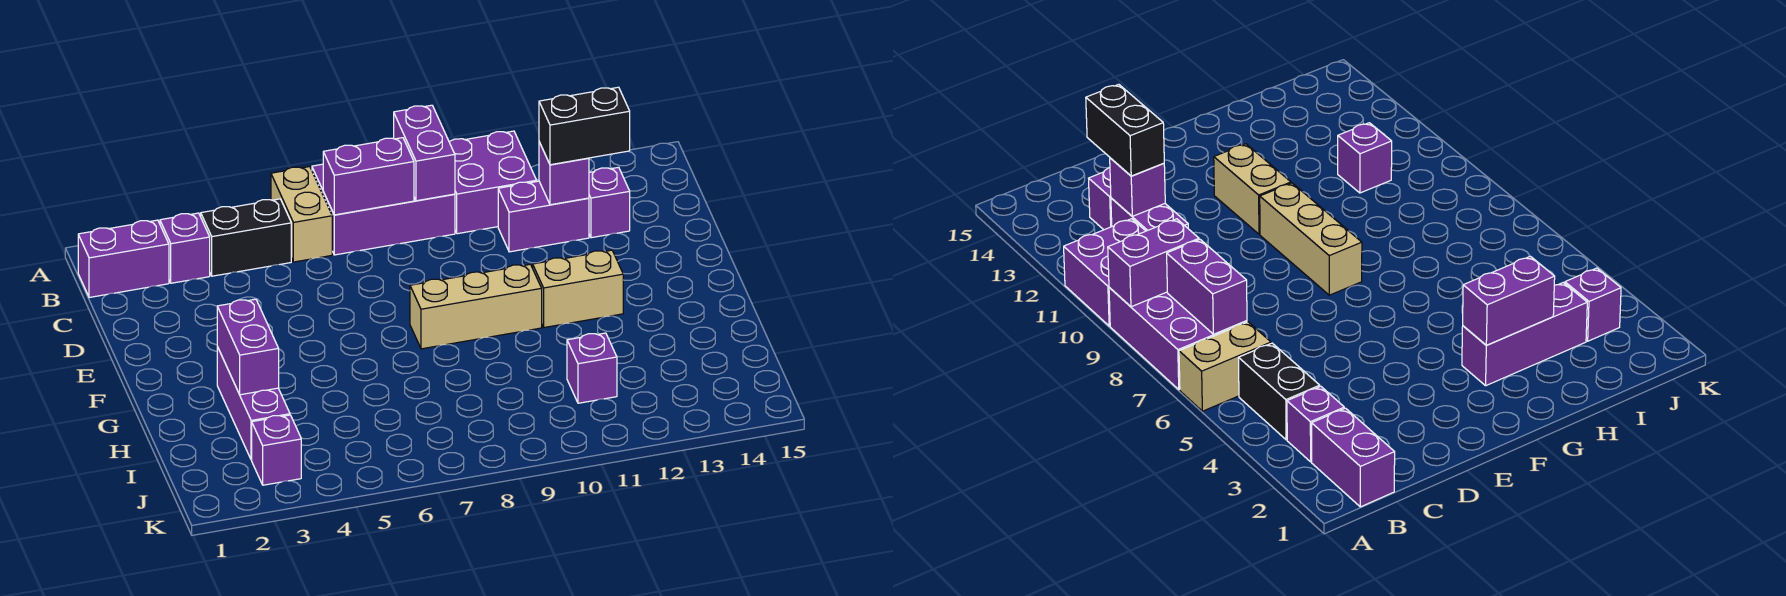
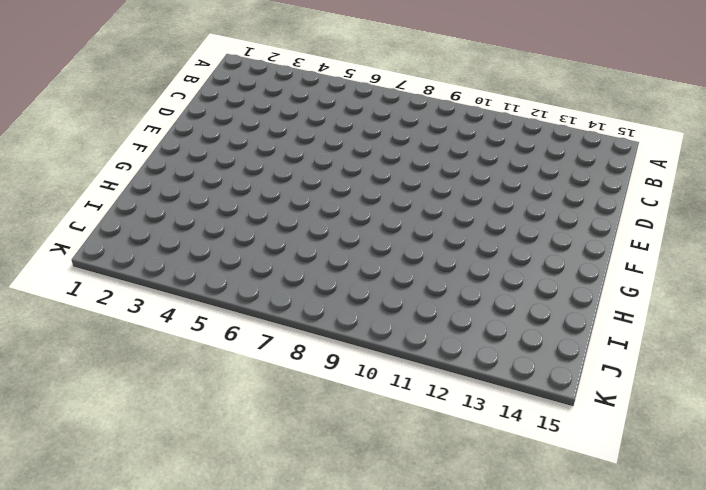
none -> tan 1x2 brick [271,167,332,262]
none -> purple 2x3 brick [312,164,455,255]
none -> purple 2x2 brick [449,131,537,234]

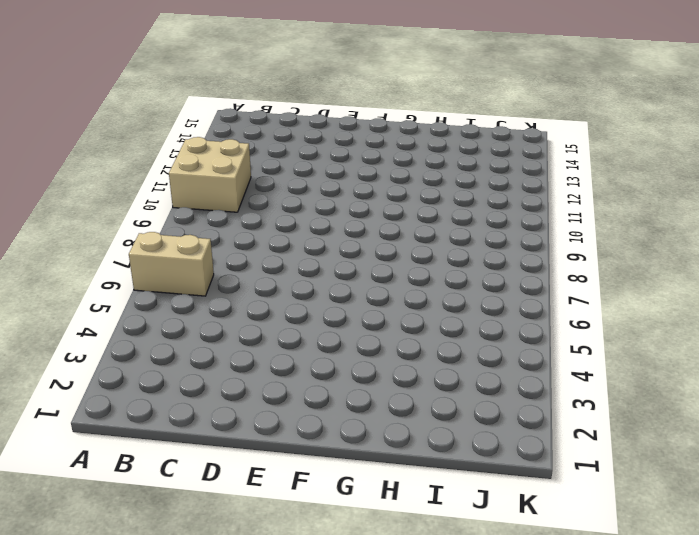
tan 2x2 brick [169,137,251,212] -> purple 2x2 brick [449,131,537,234]
none -> purple 2x3 brick [312,164,455,255]
none -> purple 1x2 brick [78,220,169,298]
none -> purple 1x1 brick [160,213,210,283]

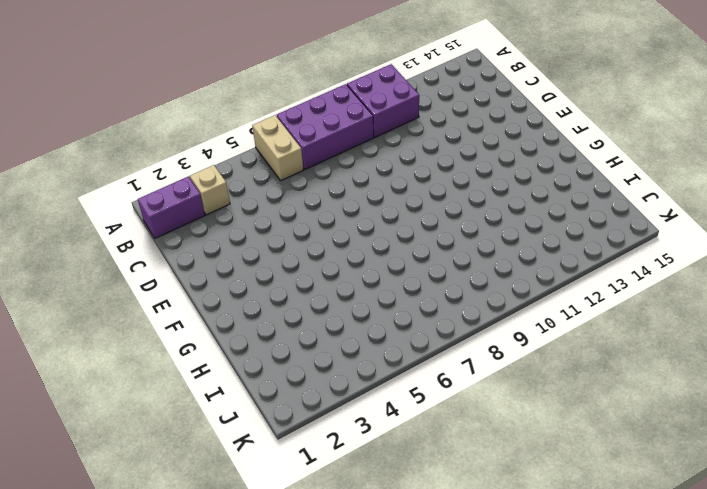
tan 1x1 brick [190,165,230,215] -> purple 1x1 brick [160,213,210,283]
none -> black 1x2 brick [201,199,291,276]
none -> purple 1x2 brick [498,181,589,252]
none -> purple 1x1 brick [589,167,630,238]

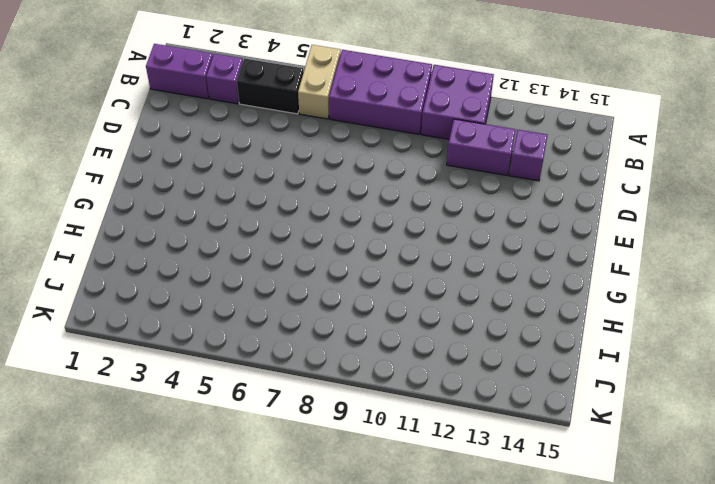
none -> tan 1x3 brick [410,264,542,349]
none -> tan 1x2 brick [533,250,623,328]
none -> purple 1x3 brick [217,347,290,460]

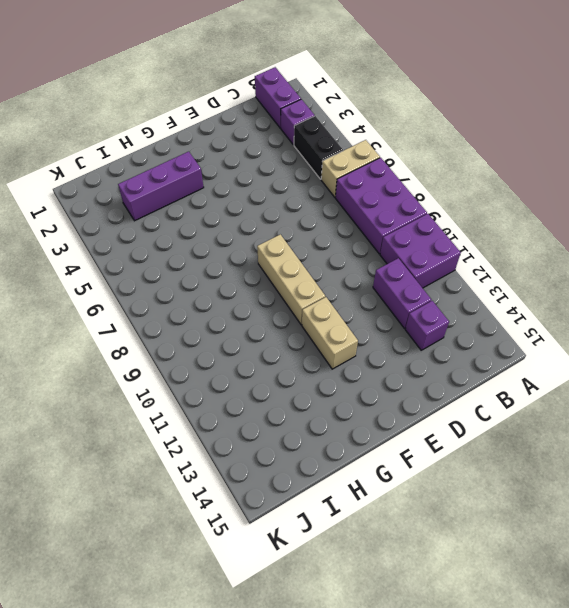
none -> purple 1x1 brick [567,333,617,403]
none -> purple 1x1 brick [252,415,301,485]
none -> purple 1x2 brick [394,105,455,201]

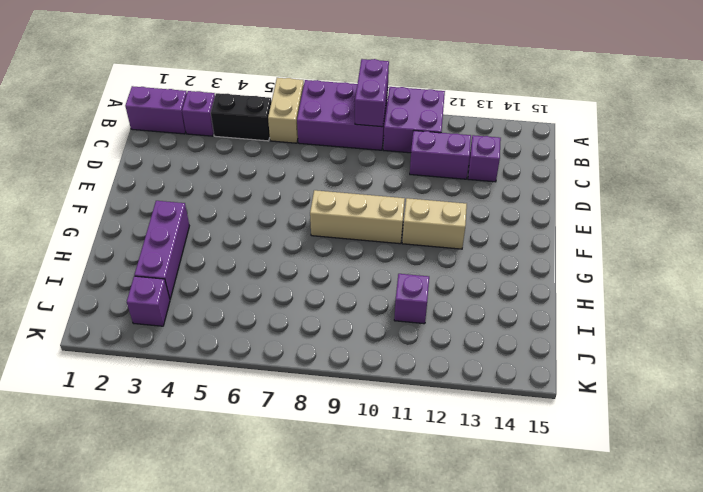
none -> purple 1x2 brick [323,138,414,215]
none -> purple 1x1 brick [539,142,589,205]
none -> purple 1x2 brick [217,299,279,395]

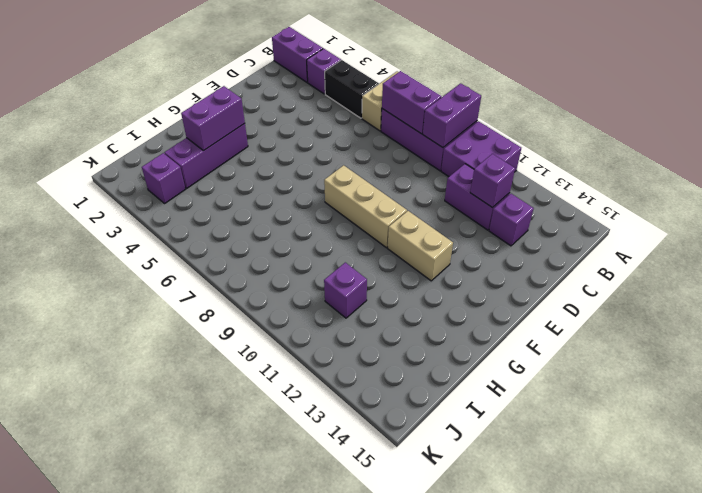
none -> black 1x2 brick [539,87,630,165]

